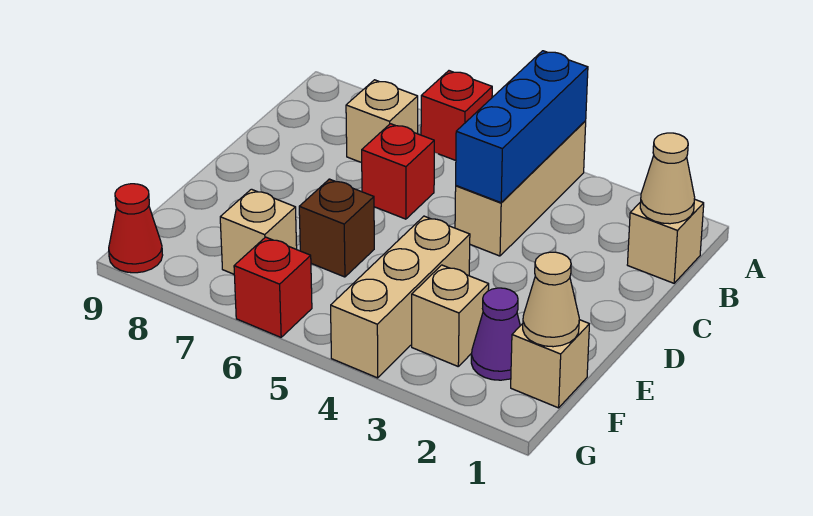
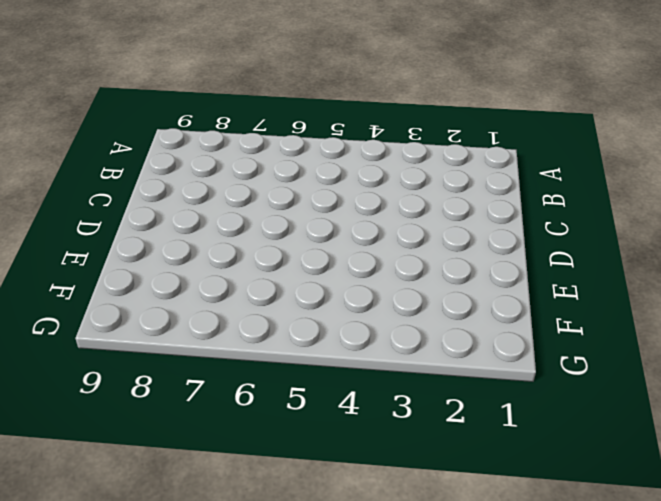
none -> tan 1x3 brick [455,121,586,256]
none -> red 1x1 brick [421,71,492,160]
none -> tan 1x1 brick [627,199,704,283]

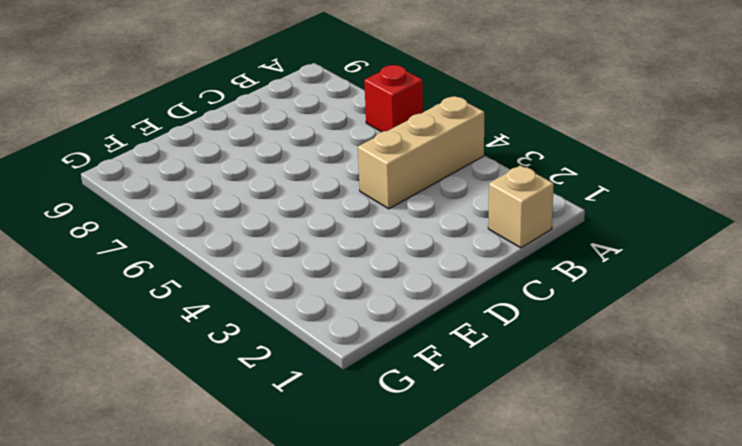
none -> tan 1x1 brick [346,80,418,163]
none -> red 1x1 brick [362,124,434,219]
none -> tan 1x3 brick [331,216,470,378]

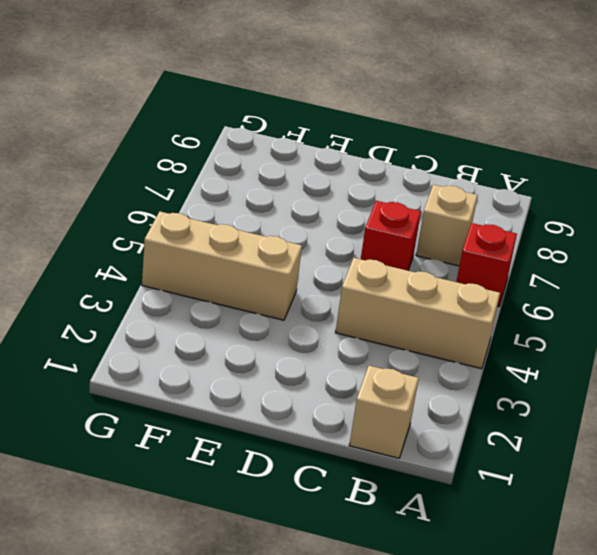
none -> brown 1x1 brick [299,179,374,277]
none -> tan 1x1 brick [511,320,589,408]
none -> purple 1x1 cone [471,288,520,380]

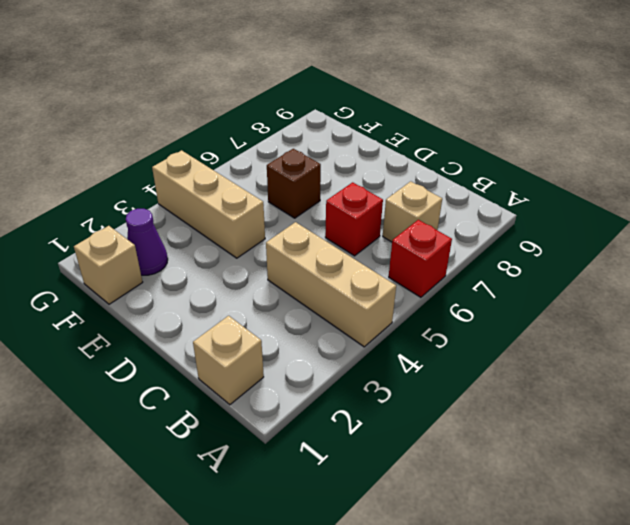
none -> tan 1x1 brick [412,265,489,366]
none -> tan 1x1 brick [220,189,297,274]
none -> red 1x1 brick [234,237,312,337]

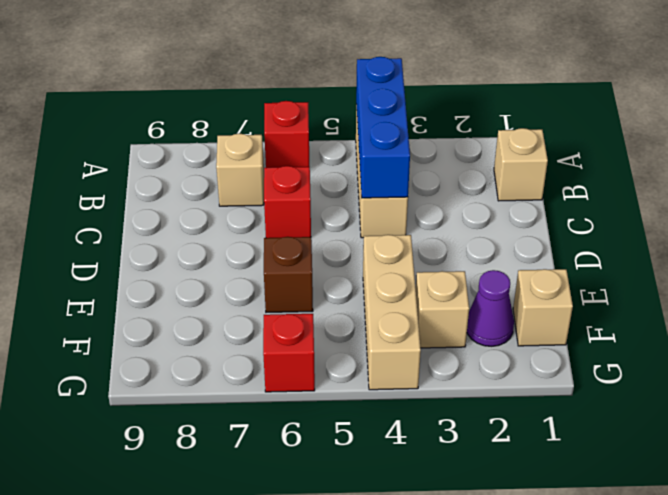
none -> tan 1x1 brick [220,189,297,274]
none -> red 1x1 cone [109,184,163,273]
none -> tan 1x1 cone [640,133,695,224]

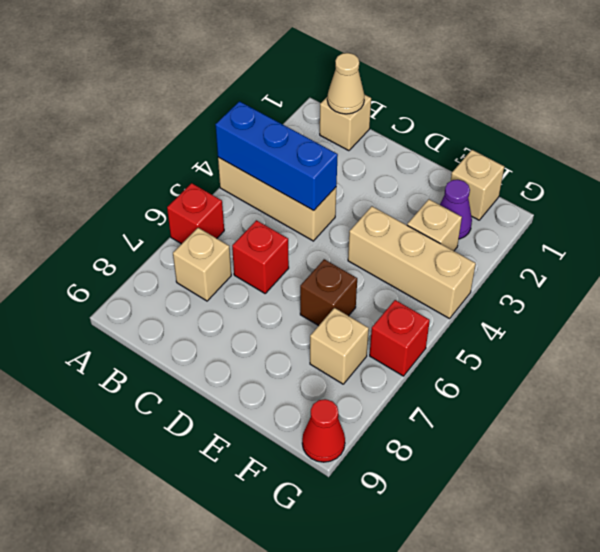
none -> tan 1x1 cone [523,252,579,347]

